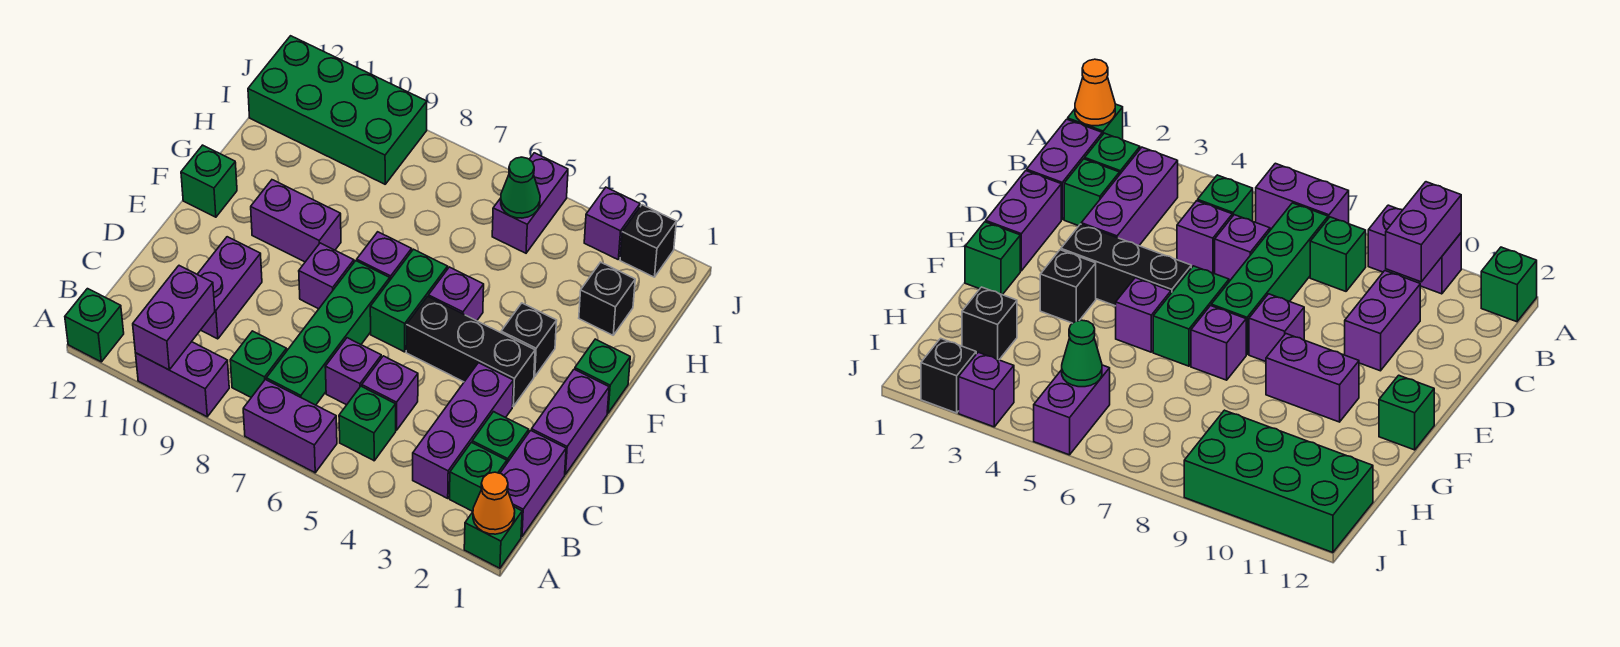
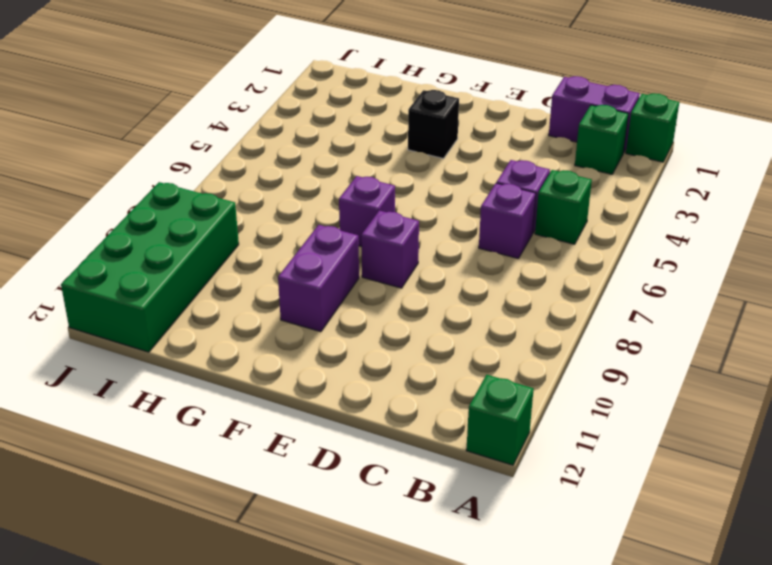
none -> purple 1x2 brick [243,379,337,473]
none -> purple 1x2 brick [136,342,229,417]
none -> purple 1x3 brick [413,363,513,498]
none -> green 1x4 brick [266,261,390,405]

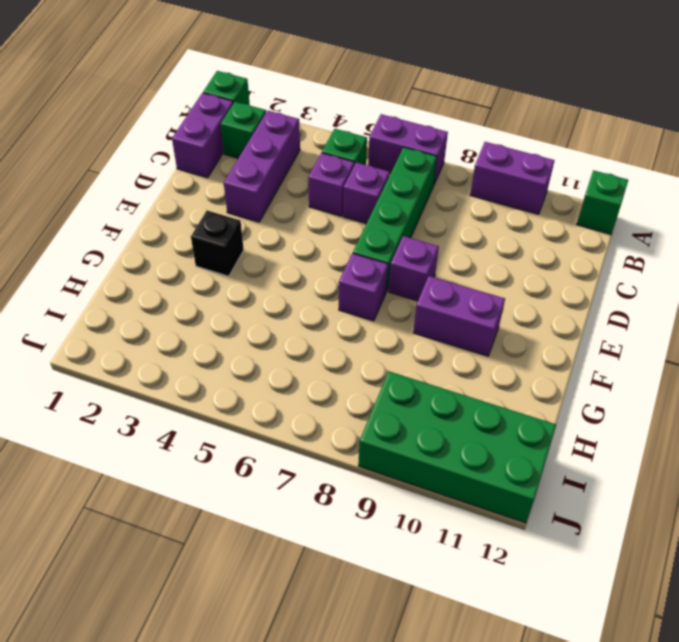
none -> green 1x1 brick [230,331,287,397]
none -> green 1x1 brick [472,412,529,463]
none -> purple 1x2 brick [197,237,262,339]
none -> purple 1x2 brick [532,369,609,474]

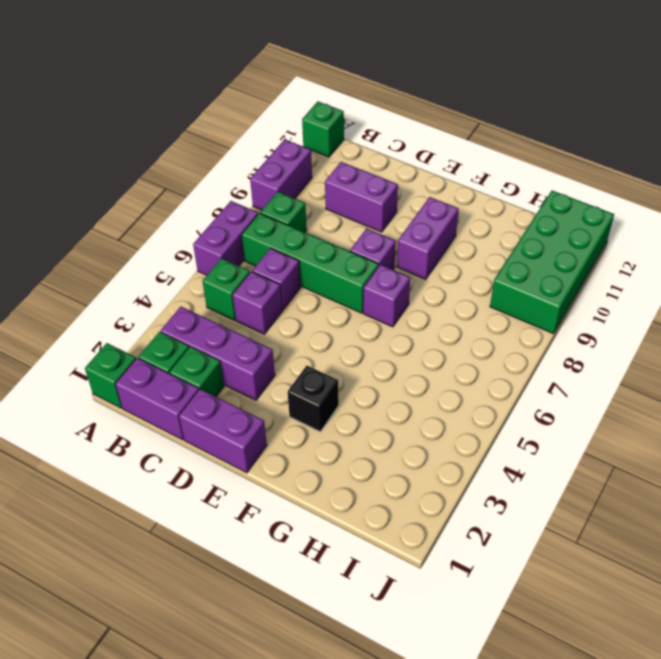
none -> black 1x3 brick [406,296,535,406]
none -> green 1x2 brick [370,249,448,352]
none -> green 1x1 brick [575,339,630,413]
none -> purple 1x1 brick [429,267,484,321]

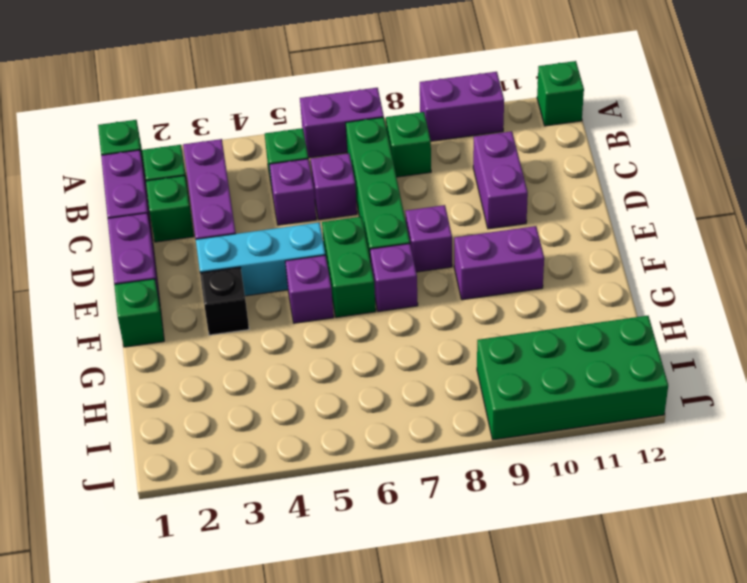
cyan 1x3 brick [196,222,325,296] -> black 1x3 brick [406,296,535,406]
none -> green 1x1 brick [181,145,237,217]
none -> black 1x1 brick [579,262,635,335]
none -> purple 1x2 brick [492,153,568,253]
none -> black 1x1 brick [620,205,676,277]

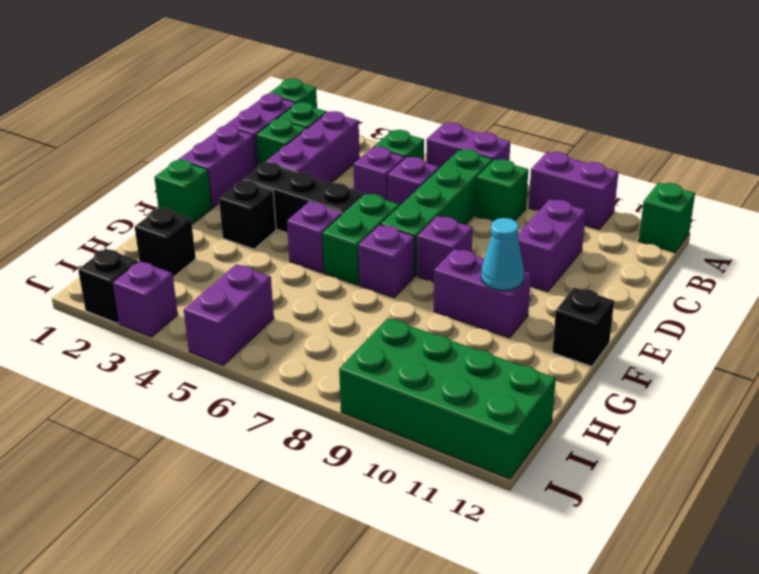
cyan 1x1 cone [481,218,524,290] -> none
black 1x1 brick [552,288,614,366] -> green 1x1 brick [181,145,237,217]
none -> orange 1x1 cone [473,472,515,534]
none -> purple 1x2 brick [133,266,215,370]
none -> green 1x1 cone [501,157,540,218]

